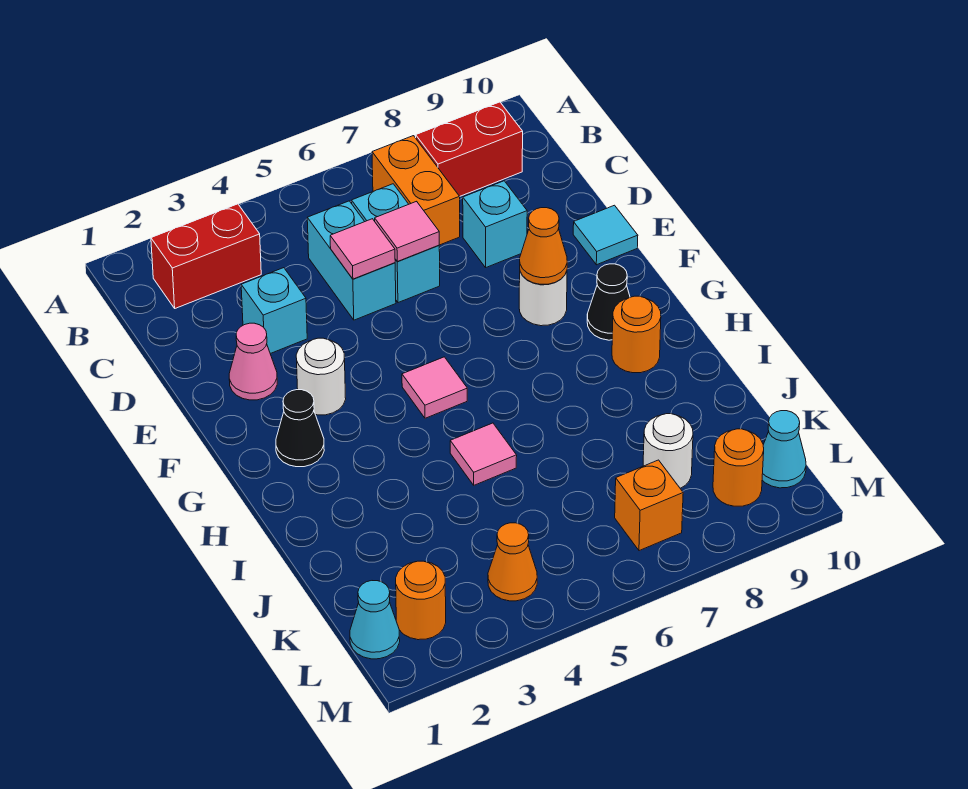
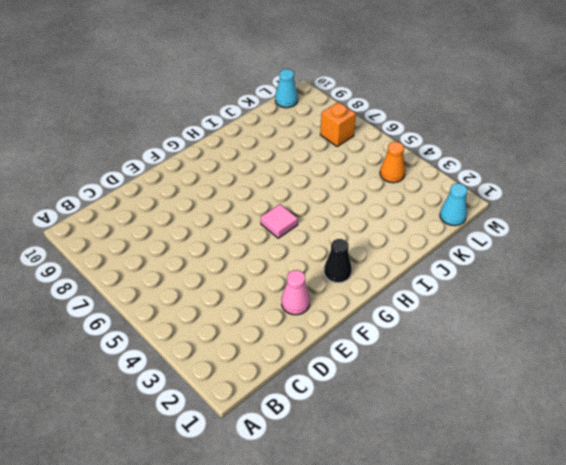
none -> red 1x2 brick [151,204,261,308]
none -> orange 1x2 brick [372,136,460,245]
none -> red 1x2 brick [416,102,523,196]

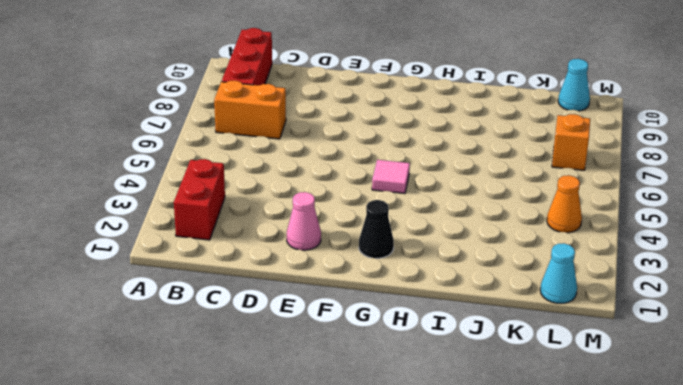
red 1x3 brick [222,28,272,85] -> red 1x2 brick [416,102,523,196]
none -> cyan 1x2 brick [307,201,396,320]
none -> cyan 1x2 brick [352,184,440,303]
none -> cyan 1x1 brick [241,268,307,354]

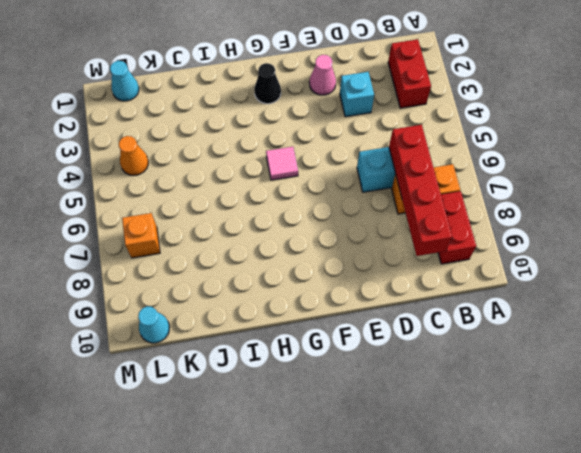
red 1x4 brick [389,125,452,256] -> none
none -> cyan 1x2 brick [307,201,396,320]
none -> cyan 1x1 brick [463,181,527,267]
none -> cyan 1x1 tile [573,205,638,265]

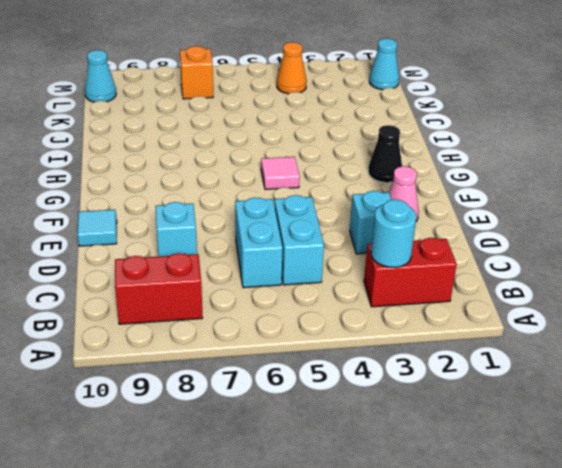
cyan 1x1 round brick [371,200,416,267] -> none
none -> orange 1x2 brick [372,136,460,245]
none -> white 1x1 round brick [296,338,346,415]
none -> white 1x1 round brick [519,271,567,326]

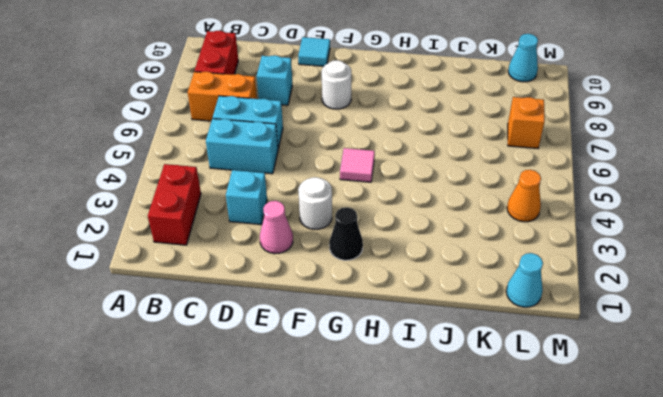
none -> black 1x1 cone [587,264,630,340]
none -> orange 1x1 round brick [612,296,661,373]
none -> pink 1x1 tile [450,423,517,485]

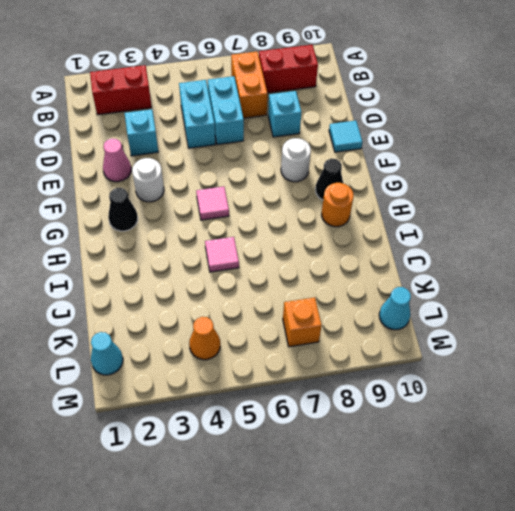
none -> white 1x1 round brick [643,414,693,488]
none -> orange 1x1 round brick [396,561,446,640]
none -> orange 1x1 round brick [713,429,764,506]

